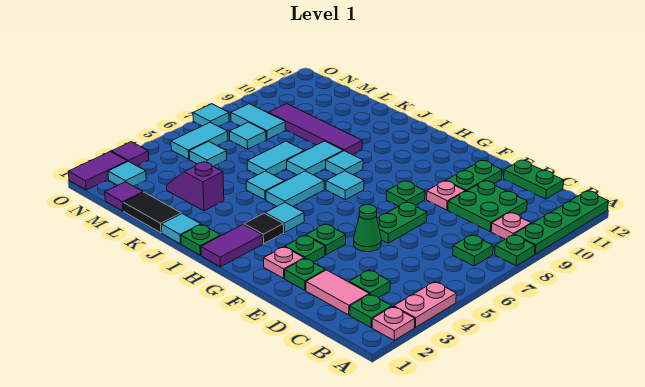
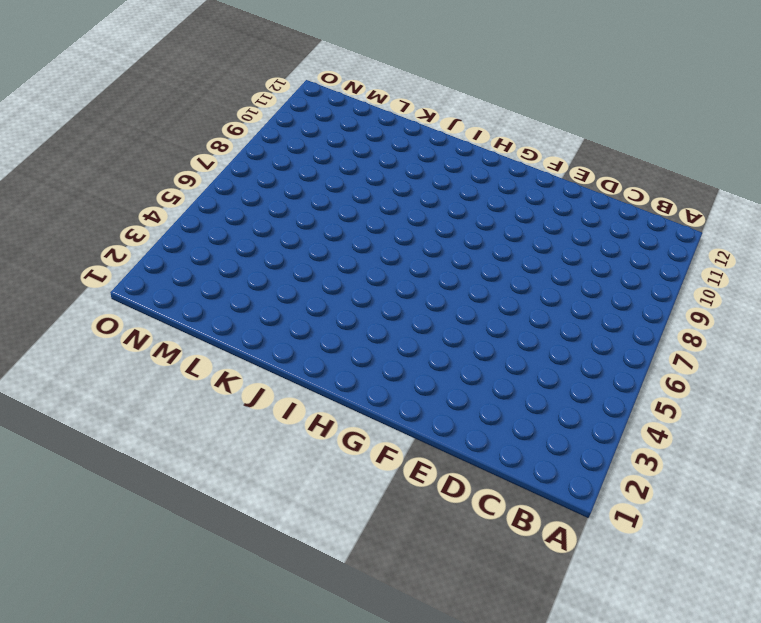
none -> pink 1x1 plate [372,307,415,340]
none -> pink 1x2 plate [394,282,456,327]
none -> green 1x1 plate [495,235,535,266]
none -> green 1x4 plate [514,191,608,254]

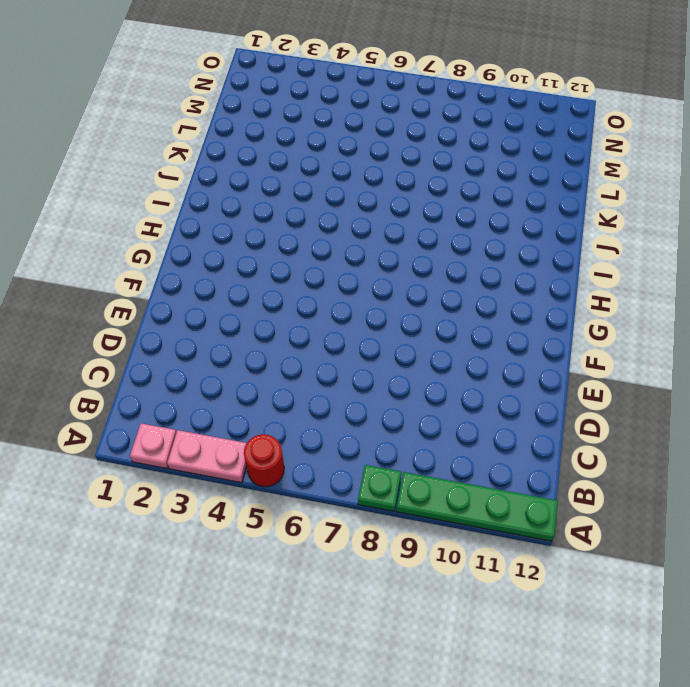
red 1x1 round brick [244,434,284,487] -> none
none -> green 1x1 plate [350,294,392,328]
none -> green 1x1 plate [453,235,493,266]
none -> pink 1x1 plate [491,213,531,239]
none -> pink 1x2 tile [306,270,369,315]

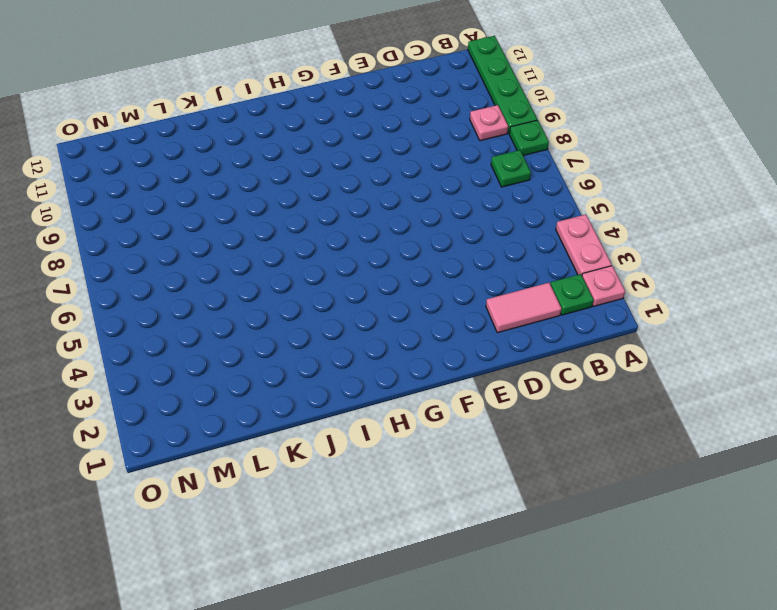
none -> green 1x1 plate [349,270,390,298]
none -> green 2x2 plate [448,181,527,232]
none -> green 1x2 plate [504,160,564,199]
none -> green 1x1 plate [285,258,325,290]

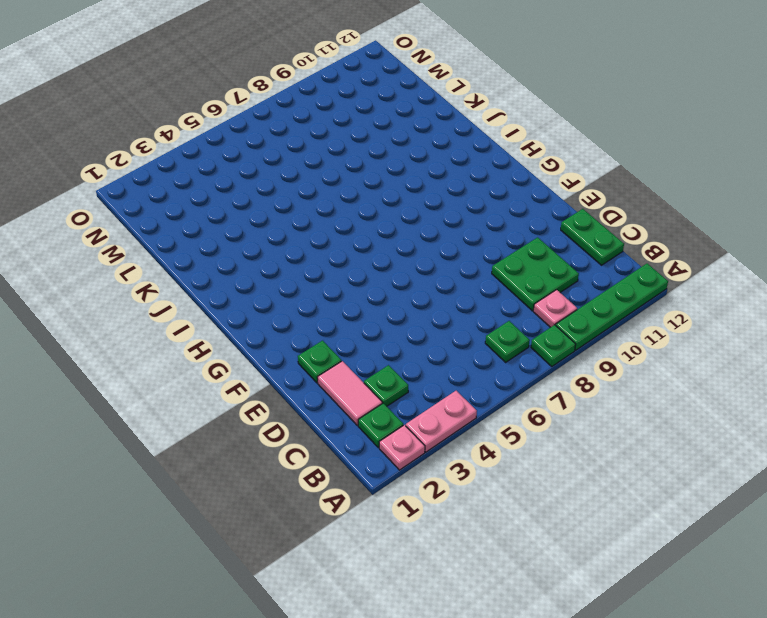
none -> green 1x1 cone [354,205,381,252]
none -> green 1x2 plate [377,202,427,243]
none -> pink 1x1 plate [427,181,465,210]
none -> green 1x2 plate [446,161,502,192]

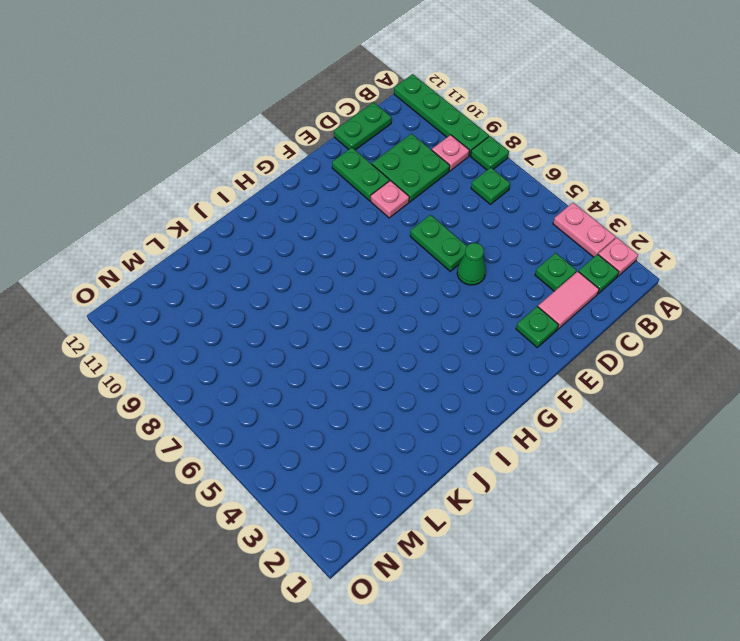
none -> pink 1x1 plate [264,247,304,278]
none -> green 1x1 plate [285,235,325,262]
none -> green 1x1 plate [306,224,346,255]
none -> green 1x1 plate [386,181,425,206]

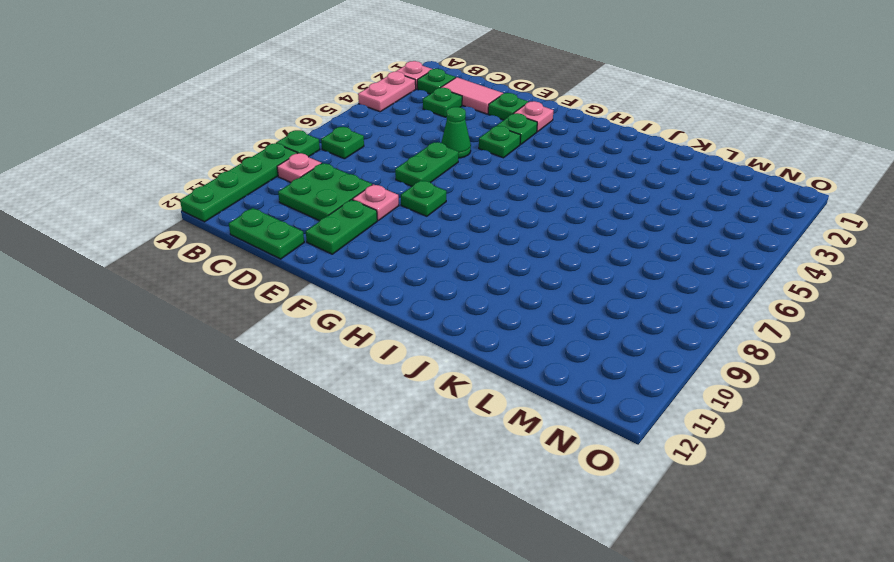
none -> purple 1x2 tile [201,224,263,267]
none -> black 1x1 tile [244,213,284,244]
none -> cyan 1x1 tile [265,202,304,232]
none -> cyan 1x1 tile [326,171,364,200]

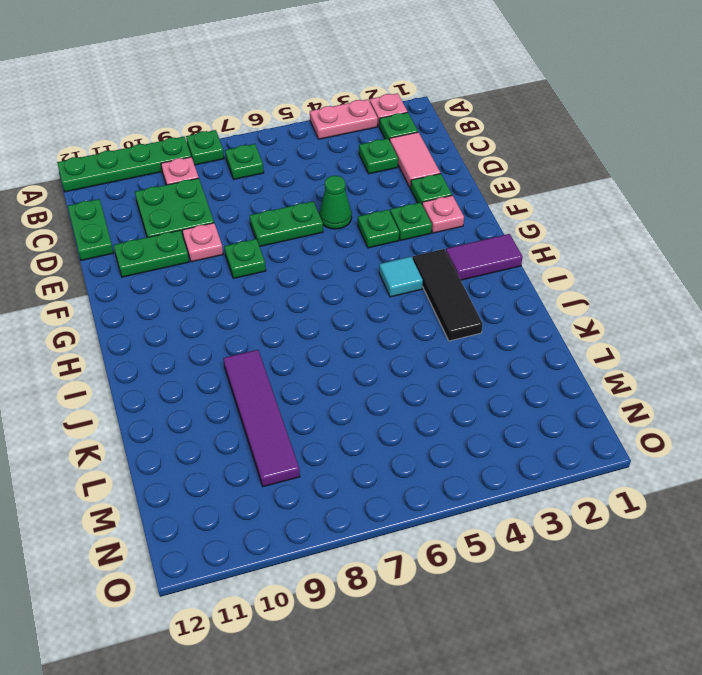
black 1x3 tile [413,249,483,341] -> black 1x1 tile [244,213,284,244]
none -> cyan 1x1 tile [326,171,364,200]
none -> green 1x1 plate [181,225,221,255]
none -> cyan 1x2 tile [266,171,324,206]
none -> cyan 1x1 tile [326,151,363,175]

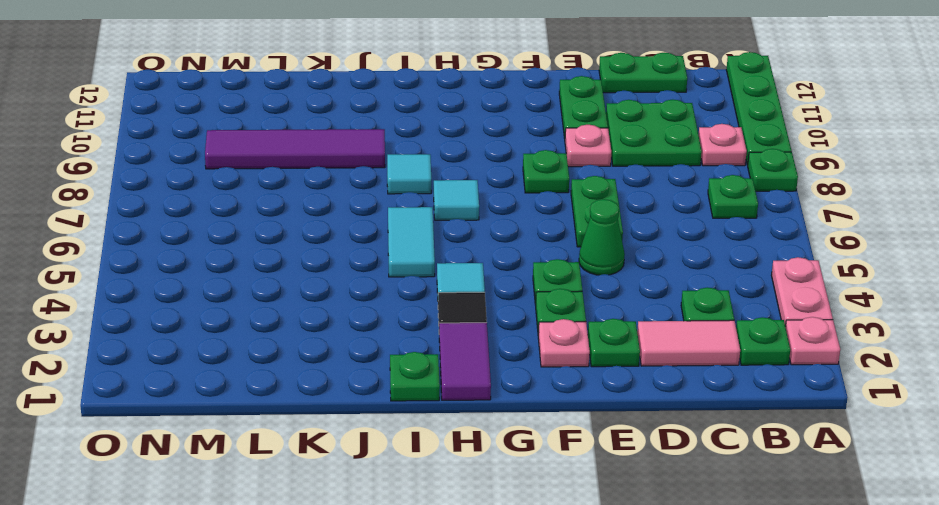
none -> cyan 1x1 tile [161,214,201,244]
none -> cyan 1x1 tile [246,171,284,200]
none -> cyan 1x2 tile [287,141,343,175]
none -> black 1x2 tile [123,192,181,233]

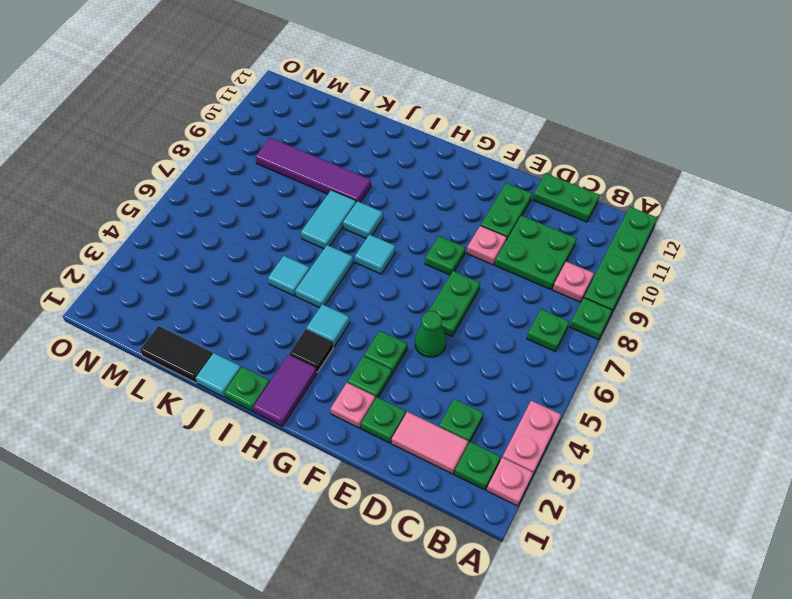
none -> purple 1x2 slope [167,162,224,211]
none -> cyan 1x2 tile [247,141,304,175]
none -> purple 1x1 tile [105,182,143,211]
none -> cyan 1x1 tile [189,141,227,167]

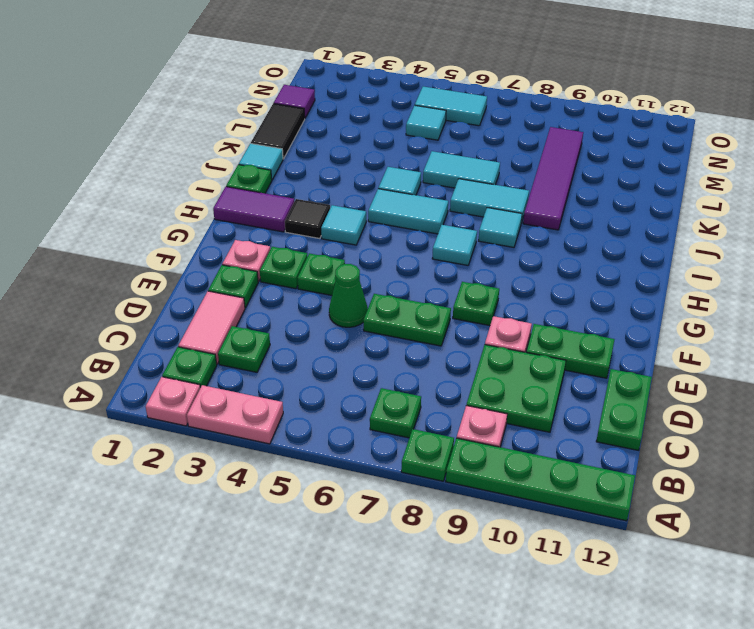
none -> purple 1x2 slope [167,162,224,211]
none -> cyan 1x1 tile [230,122,266,149]
none -> cyan 1x2 tile [231,104,285,140]
none -> cyan 1x1 tile [108,161,146,186]

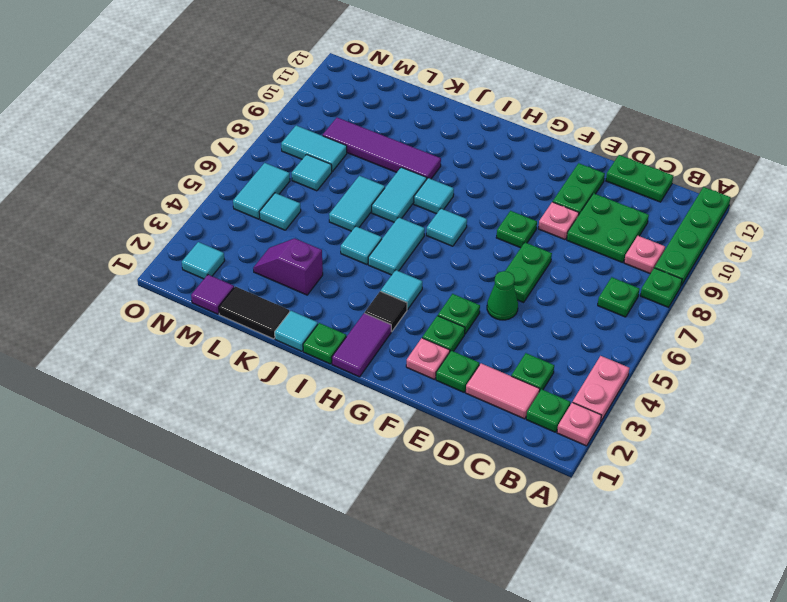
none -> purple 1x2 tile [68,152,128,190]
none -> purple 1x1 tile [111,142,149,166]
none -> cyan 1x1 tile [193,104,229,127]

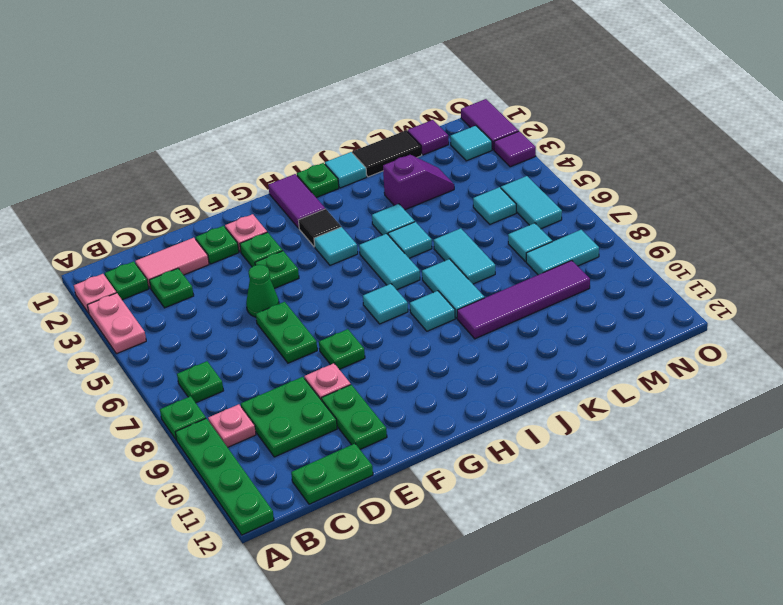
cyan 1x1 tile [372,204,415,235] -> cyan 1x1 tile moved to [193,104,229,127]

